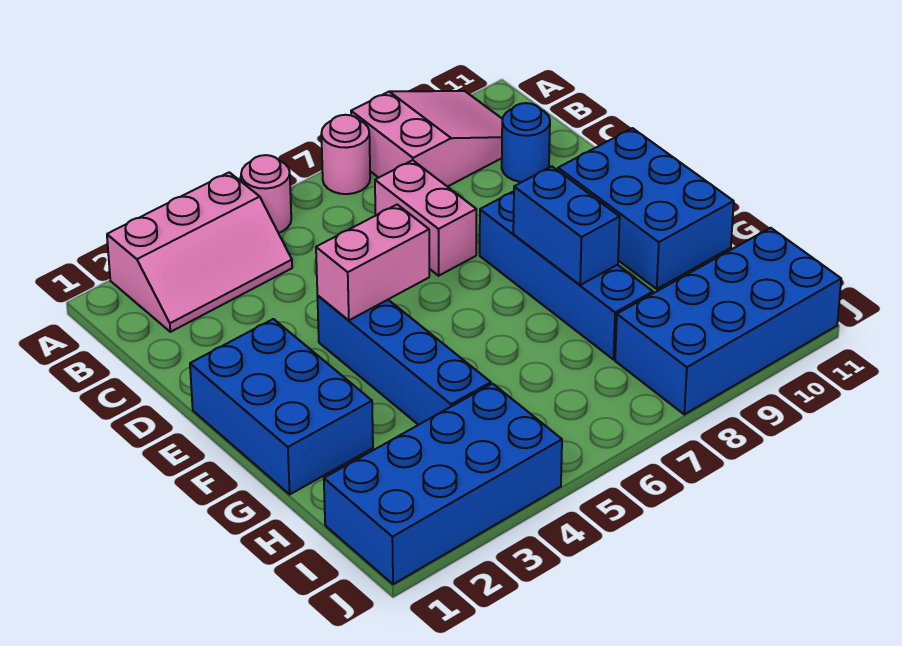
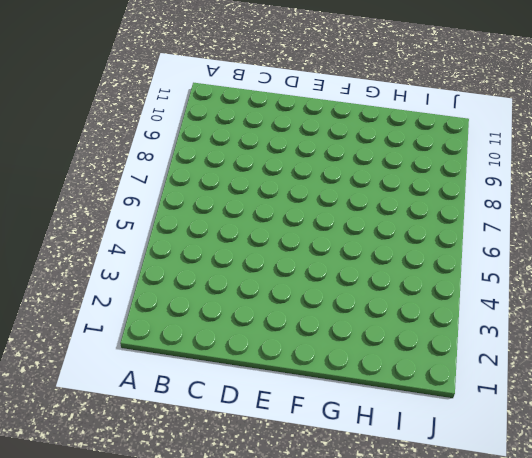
none -> pink 2x3 slope [107,172,292,332]
none -> pink 1x1 round brick [241,155,291,233]
none -> pink 1x1 round brick [321,115,370,194]

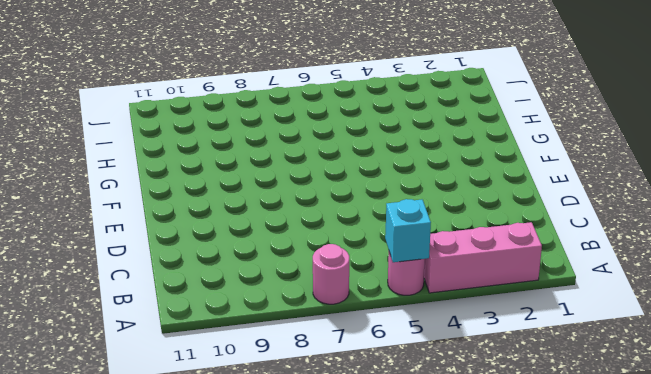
cyan 1x1 brick [385,199,431,262] -> none
none -> pink 2x3 slope [351,91,503,187]
none -> pink 1x2 brick [375,160,476,276]
none -> blue 1x1 round brick [502,103,550,182]

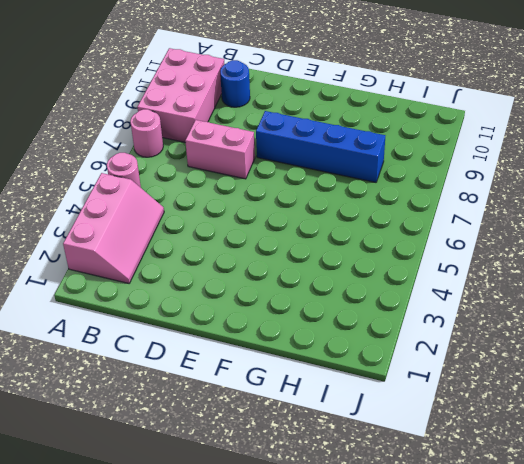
pink 2x3 brick [137,48,224,142] -> pink 2x3 slope [351,91,503,187]
none -> blue 2x3 brick [190,319,373,494]
none -> blue 1x4 brick [317,296,491,425]
none -> blue 2x3 brick [558,128,734,289]

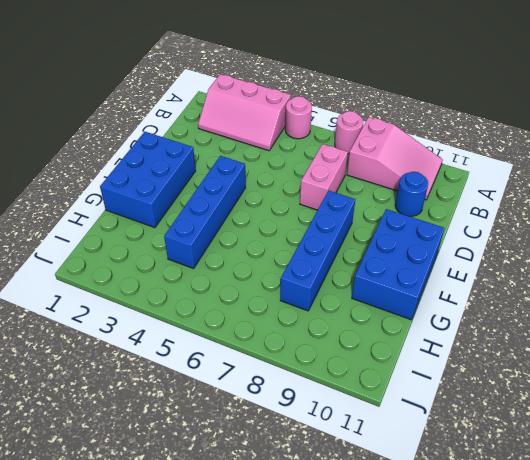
none -> blue 2x4 brick [324,384,562,584]
none -> blue 2x4 brick [615,228,841,414]
none -> pink 1x2 brick [316,205,429,320]

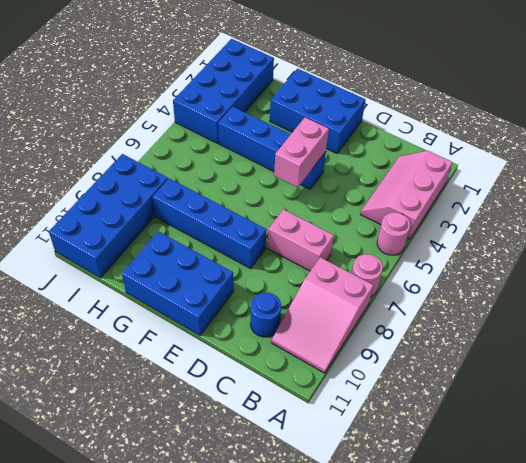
none -> blue 1x2 brick [513,166,620,285]

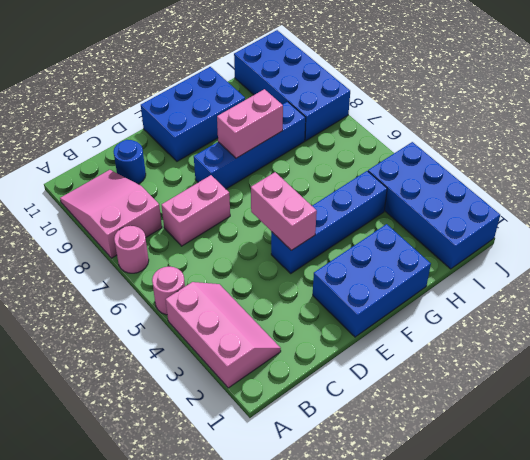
pink 1x2 brick [217,89,283,158] -> blue 1x2 brick [513,166,620,285]

